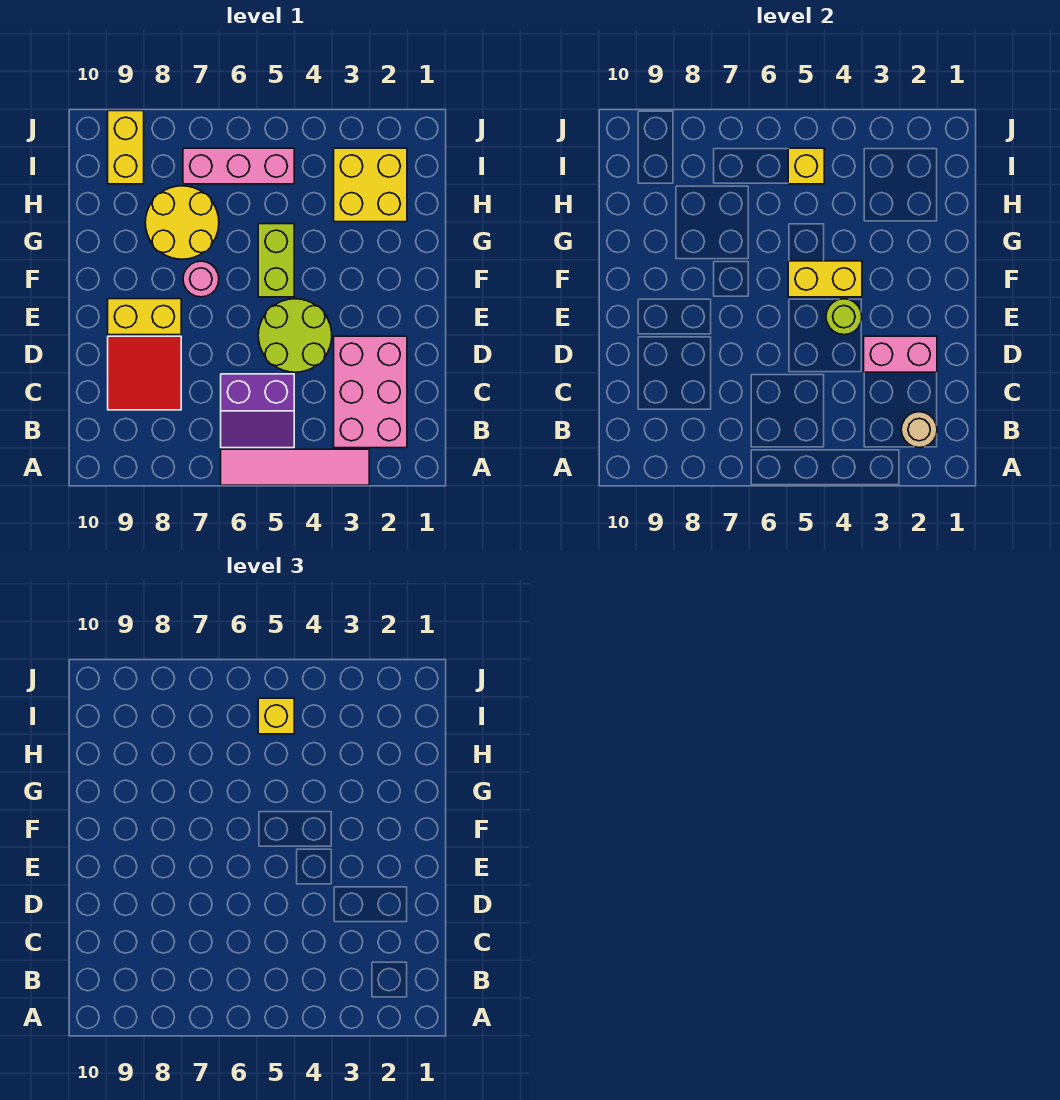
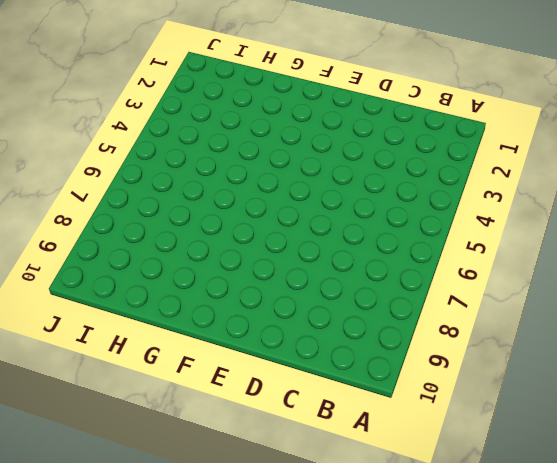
none -> pink 1x4 tile [221,449,369,485]
none -> pink 2x3 brick [334,336,407,448]
none -> purple 2x2 slope [221,374,294,448]

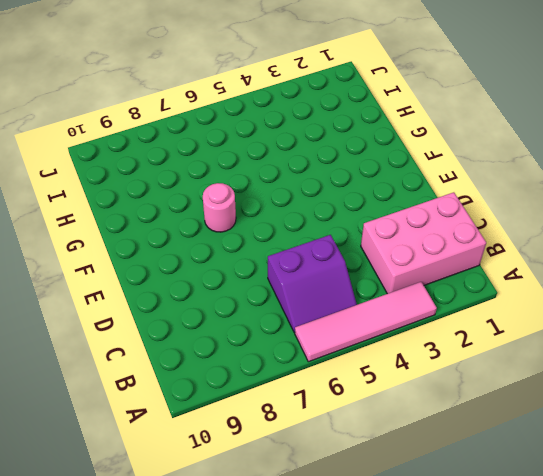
pink 2x3 brick [361,192,486,294] -> pink 2x3 brick turned to [334,336,407,448]
none -> red 2x2 tile [108,336,181,410]
none -> lime 2x2 round brick [258,299,332,372]
none -> yellow 1x2 brick [108,299,181,335]

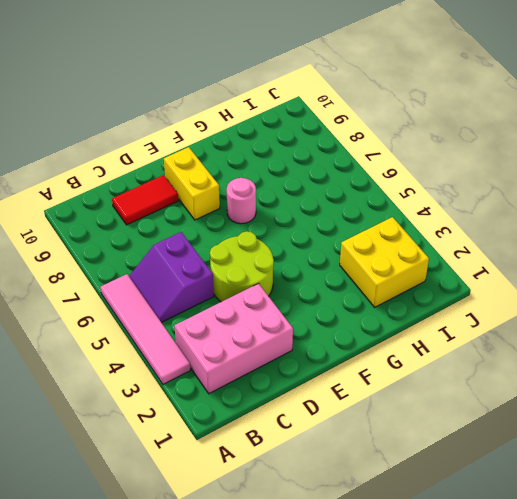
red 1x2 tile [112,175,178,225] -> red 2x2 tile [108,336,181,410]
none -> lime 1x2 brick [258,224,294,297]
none -> yellow 2x2 round brick [145,186,219,259]
none -> pink 1x3 brick [183,148,294,184]

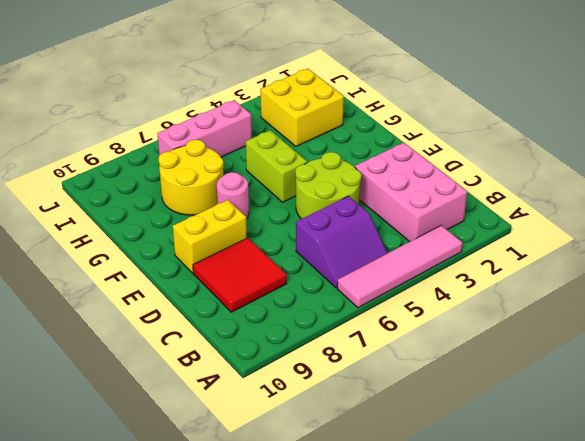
none -> yellow 1x2 brick [108,111,144,184]
none -> tan 1x1 round brick [901,412,937,448]
none -> pink 1x2 brick [864,336,937,372]

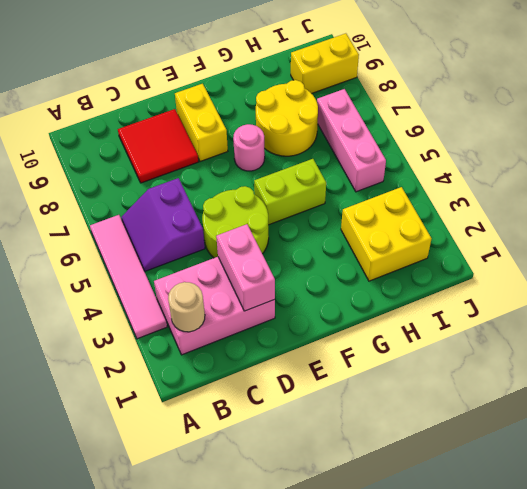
none -> lime 1x1 round brick [826,299,862,335]
none -> yellow 1x2 brick [788,261,862,297]
none -> yellow 1x1 brick [788,148,824,184]

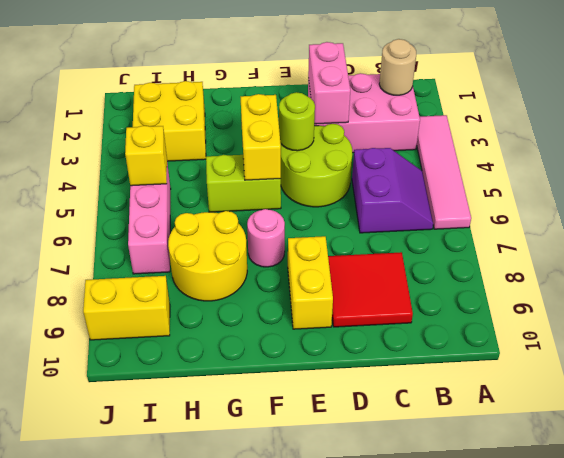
none -> yellow 1x1 brick [258,698,294,734]

